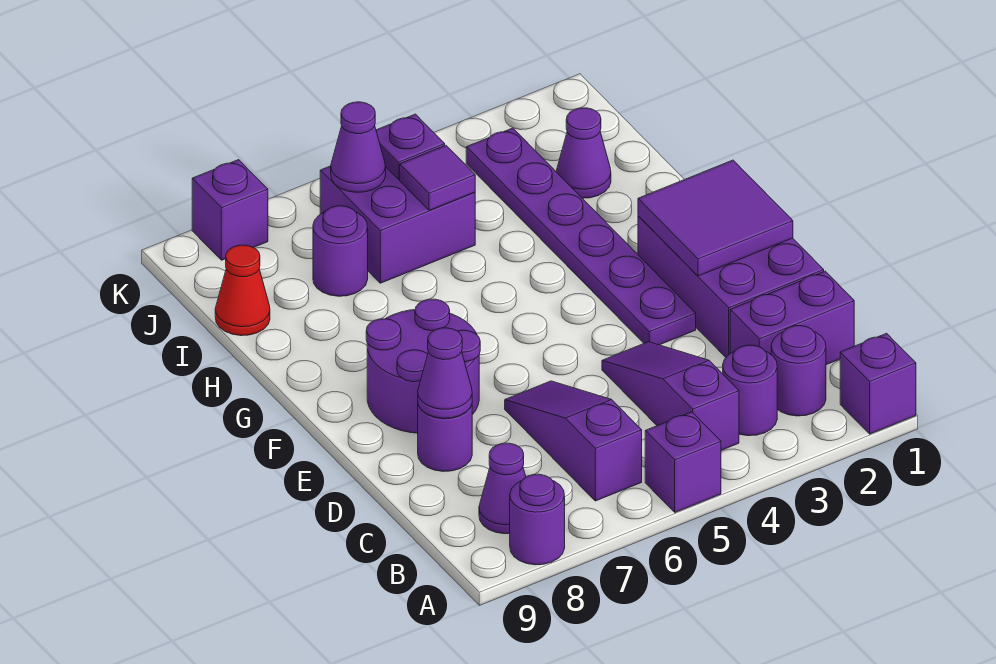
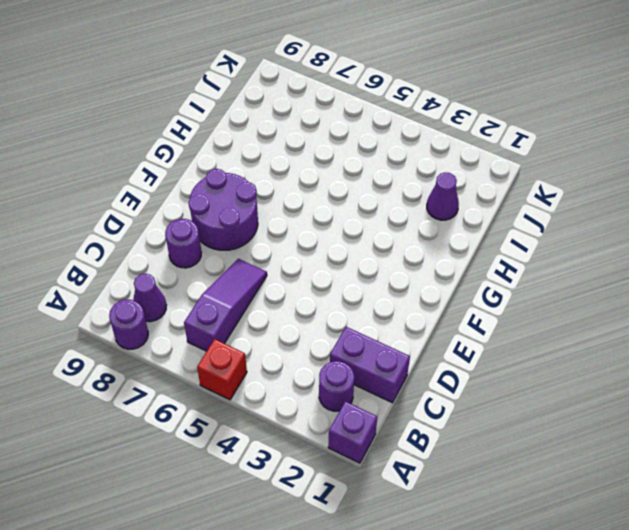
red 1x1 brick [197,339,247,400] -> purple 1x1 brick [645,412,721,512]
none -> purple 1x1 round brick [723,345,777,436]
none -> purple 1x3 slope [602,342,739,450]
none -> purple 2x3 brick [638,216,824,357]

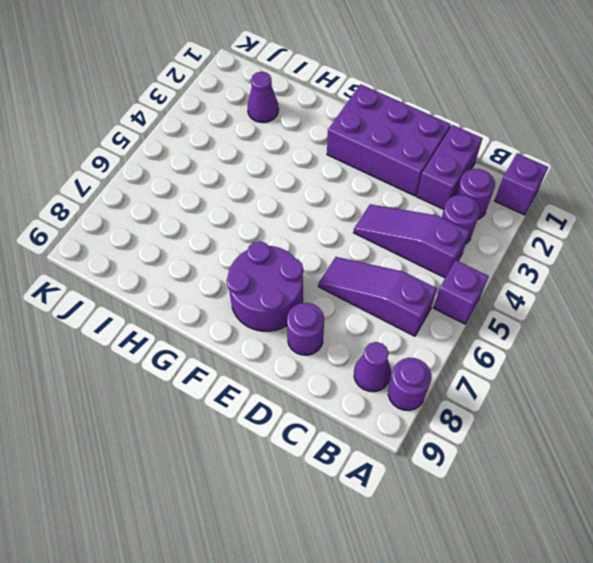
none -> purple 1x6 plate [466,128,696,345]
none -> purple 2x2 brick [320,166,475,283]
none -> purple 1x1 round brick [313,206,368,296]

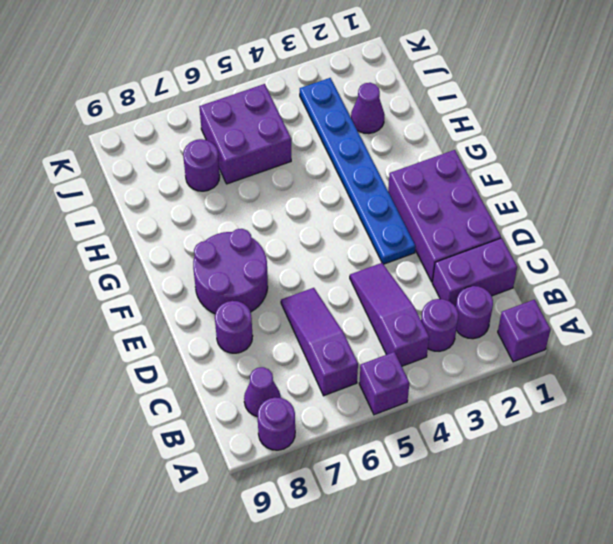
blue 1x6 plate [300,78,416,264] -> purple 1x6 plate [466,128,696,345]
none -> red 1x1 cone [215,245,270,336]
none -> purple 1x1 brick [192,160,268,260]
none -> purple 1x1 cone [418,328,472,418]

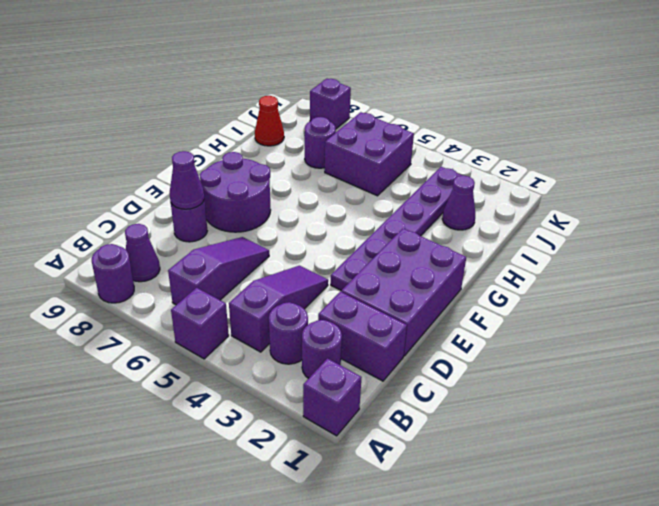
none -> purple 2x2 tile [638,160,793,276]
none -> purple 1x1 tile [400,145,475,210]
none -> purple 1x1 plate [376,114,445,179]

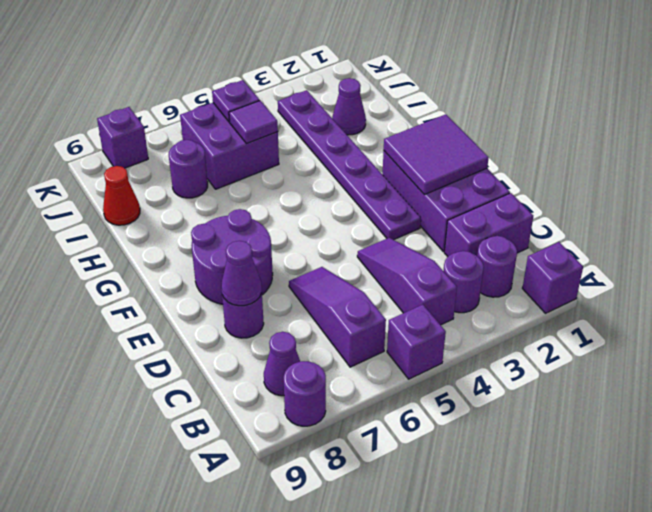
none -> purple 1x1 cone [331,102,386,192]

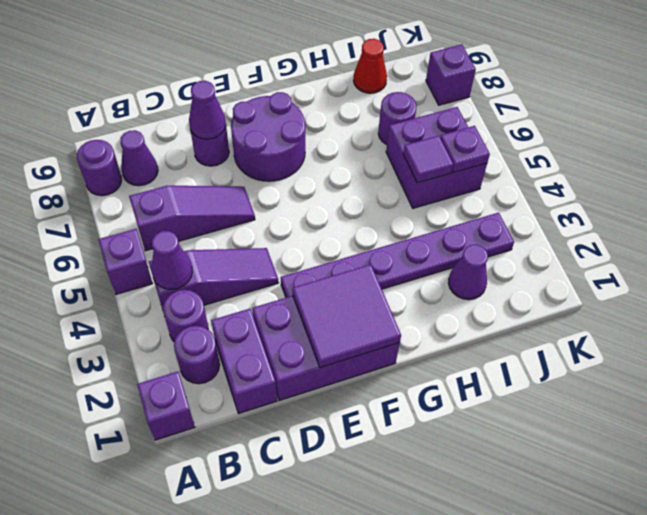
purple 1x1 cone [151,231,192,290] -> purple 1x1 cone moved to [331,102,386,192]

